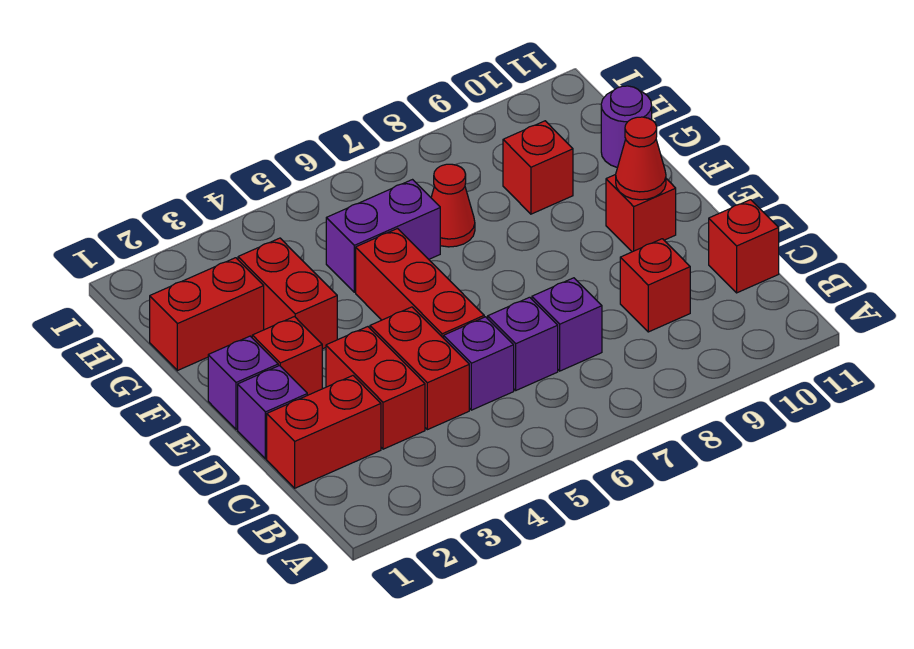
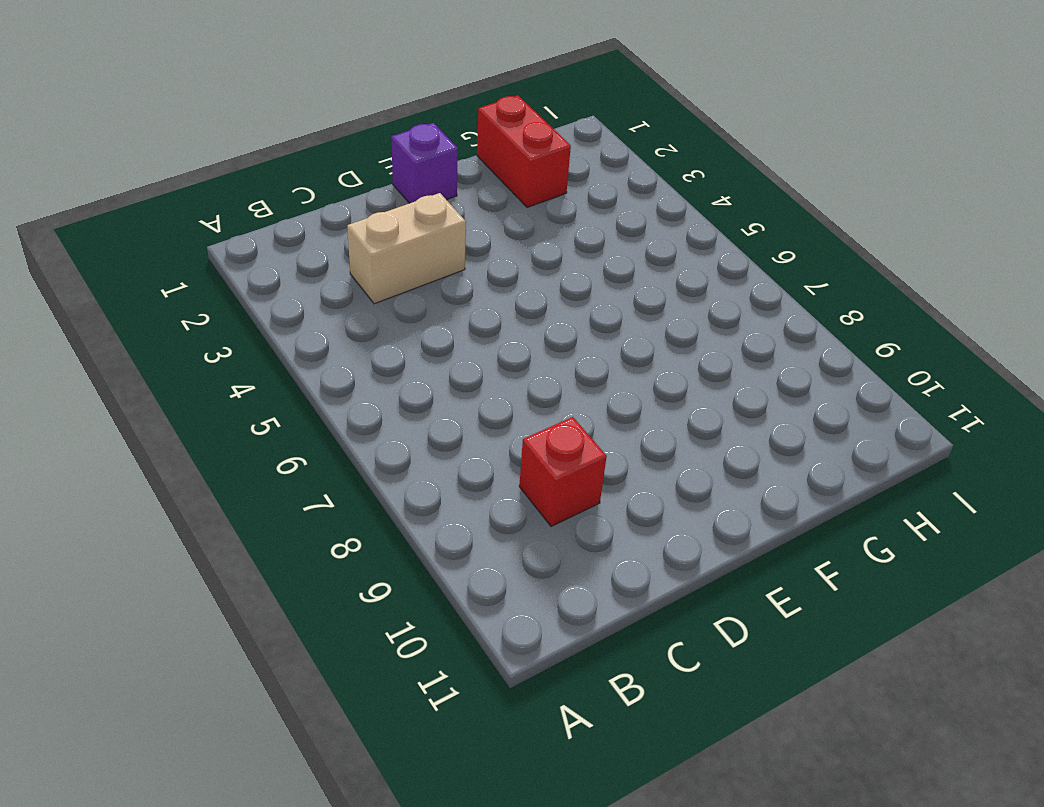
tan 1x2 brick [347,193,466,304] -> red 1x2 brick [326,327,425,449]
none -> red 1x2 brick [267,376,381,488]
none -> red 1x2 brick [370,307,469,430]
none -> purple 1x1 brick [444,317,514,410]

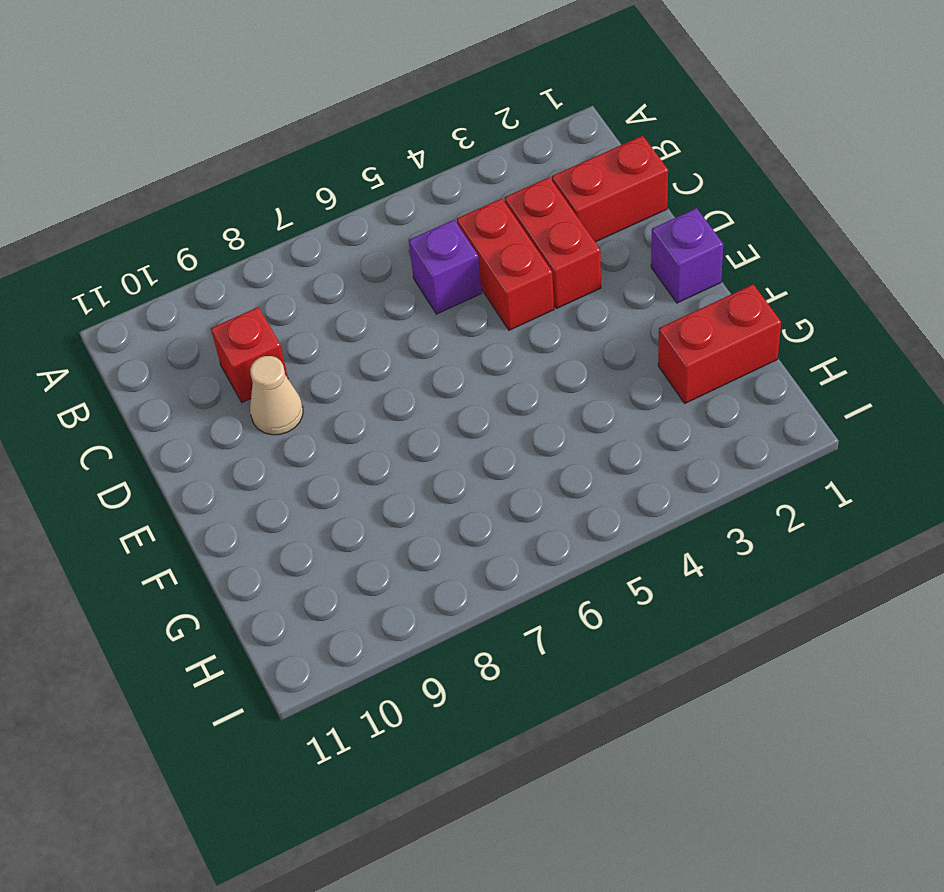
tan 1x1 cone [250,356,303,435] -> none
none -> purple 1x1 brick [488,297,558,390]
none -> purple 1x1 brick [532,278,602,371]
none -> red 1x1 brick [709,200,779,293]

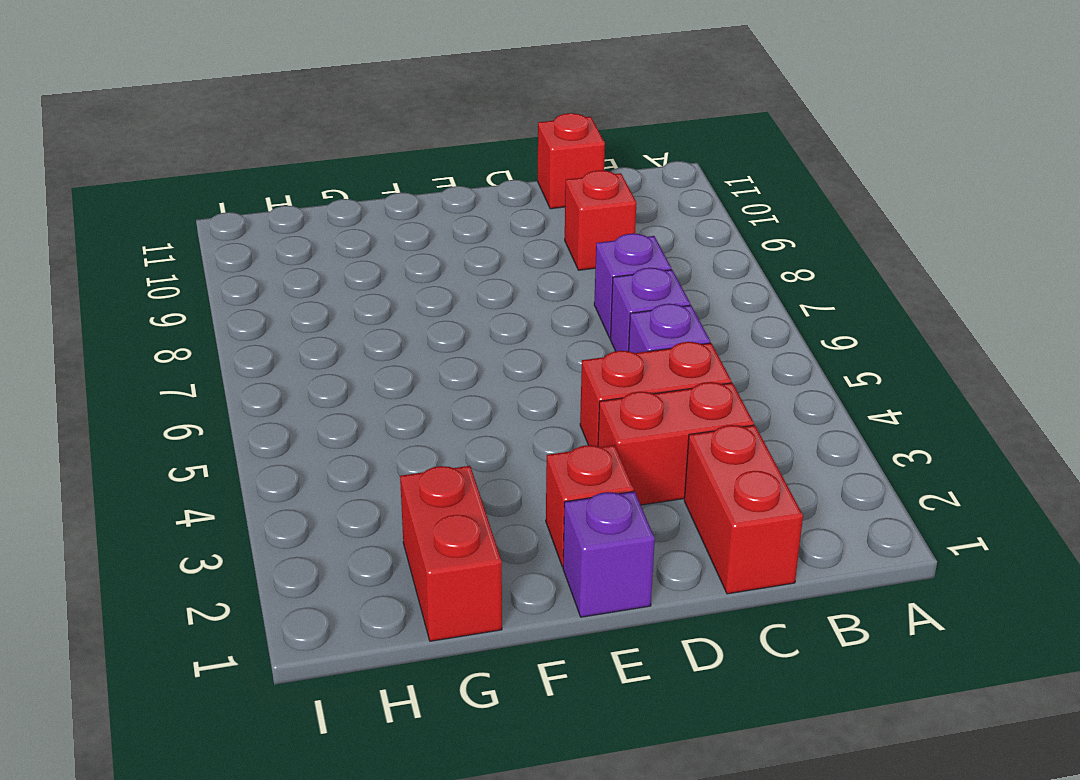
none -> purple 1x1 brick [238,366,307,459]
none -> red 1x3 brick [356,229,484,338]
none -> red 1x1 brick [606,174,676,252]

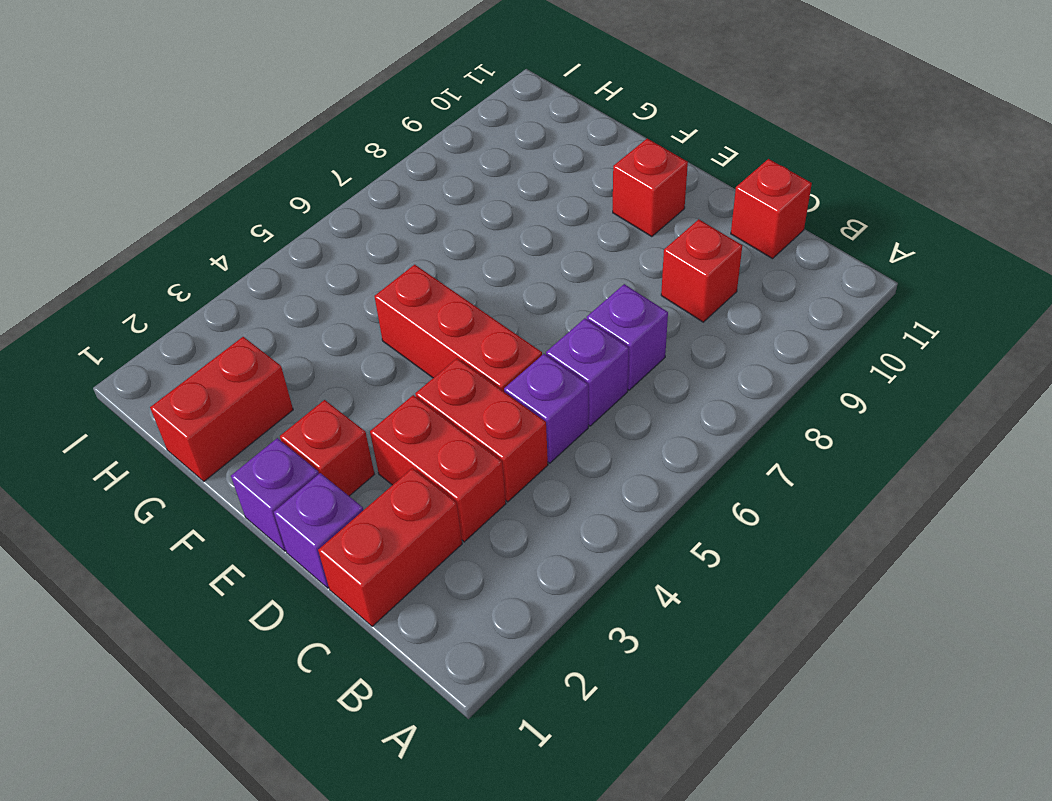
none -> red 1x2 brick [238,238,337,349]
none -> purple 1x2 brick [326,180,440,292]
none -> red 1x1 cone [431,164,475,247]

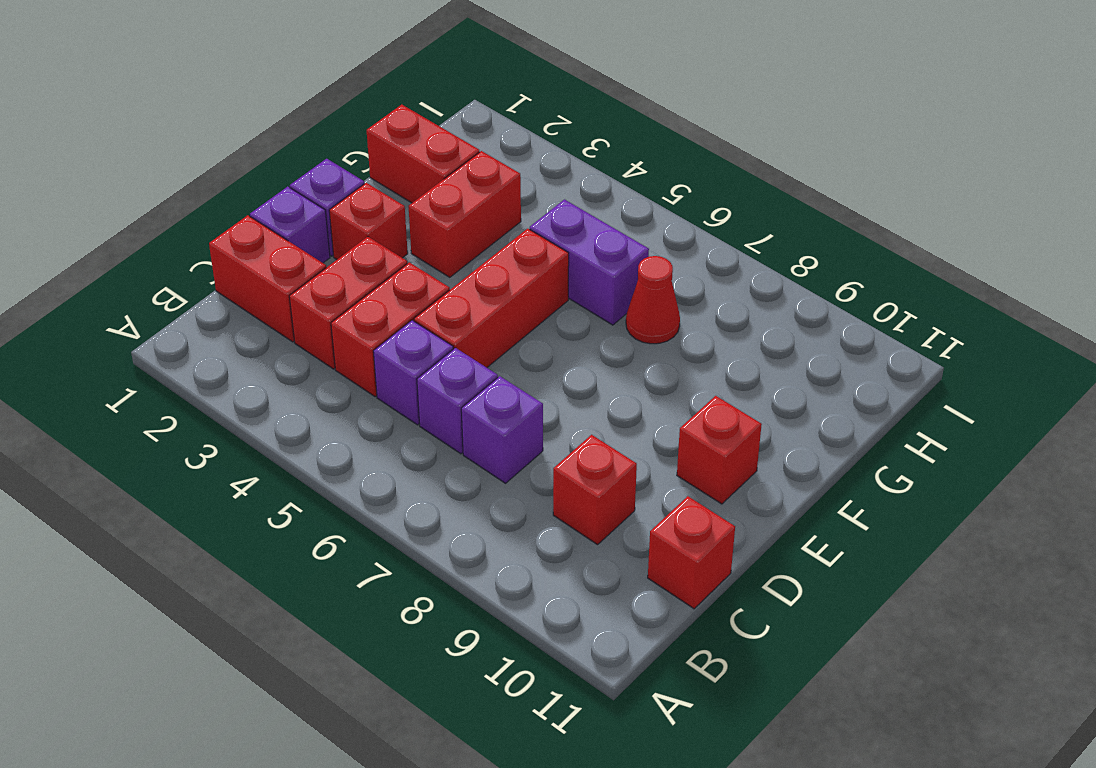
none -> red 1x1 brick [503,121,573,214]
none -> purple 1x1 round brick [601,86,652,168]
none -> red 1x1 cone [616,117,666,200]

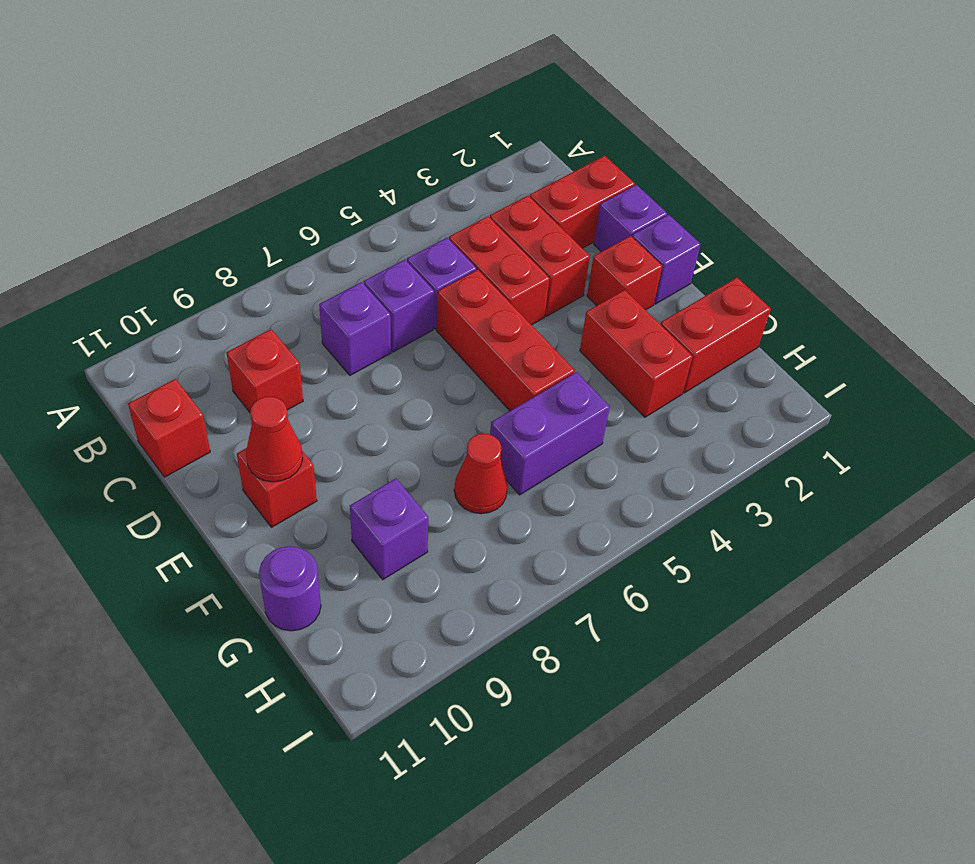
purple 1x1 brick [350,479,428,580] -> red 1x1 brick [503,121,573,214]

